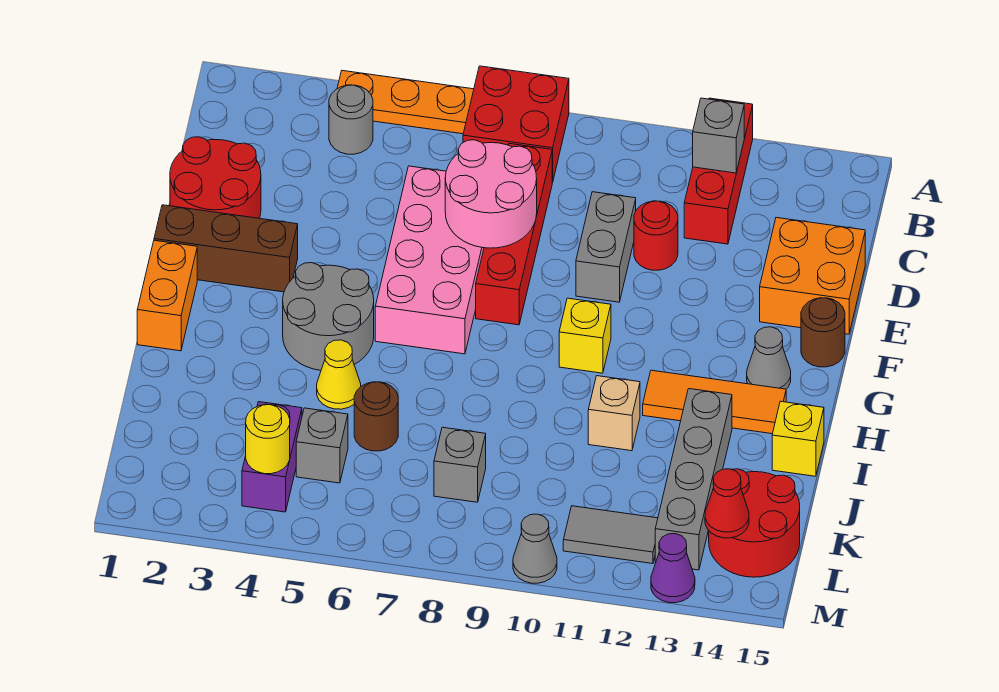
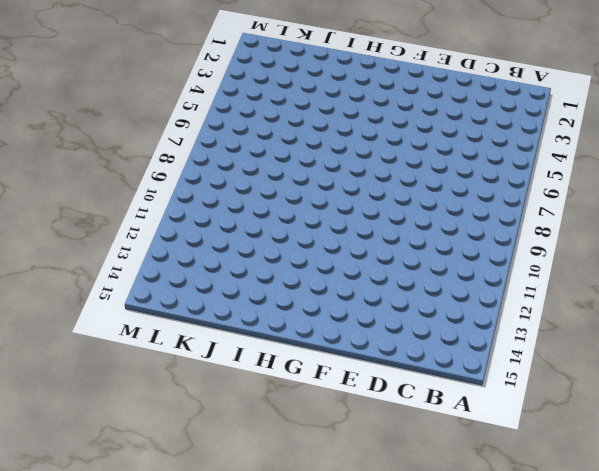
none -> orange 1x3 plate [337,71,474,134]
none -> red 2x2 brick [463,66,569,183]
none -> red 1x3 brick [684,98,753,244]
none -> grey 1x1 round brick [329,85,373,154]

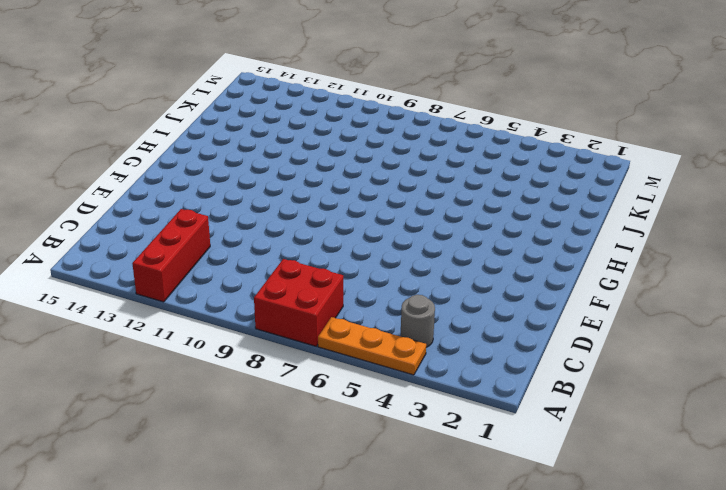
none -> red 1x4 brick [476,144,552,325]
none -> red 2x2 round brick [170,137,261,218]
none -> pink 2x4 brick [375,166,484,354]
none -> grey 1x2 brick [576,192,636,302]

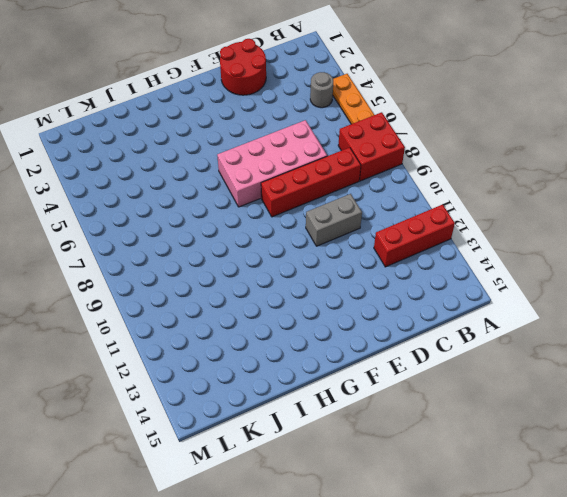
none -> red 1x1 round brick [634,201,678,270]
none -> orange 2x2 brick [760,218,865,334]
none -> brown 1x3 brick [154,205,298,292]
none -> brown 1x1 round brick [801,298,845,367]

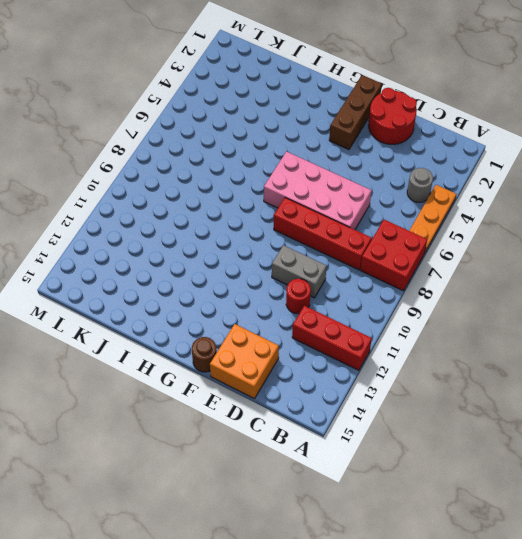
none -> orange 1x2 brick [137,240,197,351]
none -> grey 2x2 round brick [283,263,374,370]
none -> yellow 1x1 brick [559,298,611,373]
none -> grey 1x1 cone [747,327,791,389]

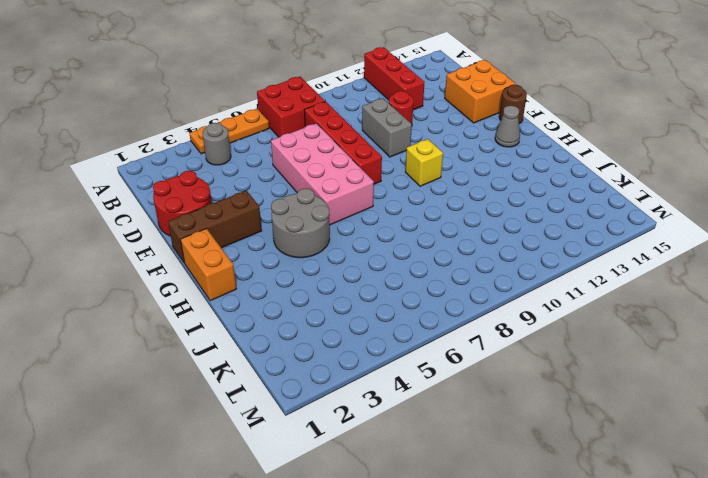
none -> orange 1x3 tile [643,370,786,434]
none -> yellow 1x1 cone [317,340,361,409]
none -> tan 1x1 brick [588,376,640,451]
none -> grey 1x4 brick [655,389,732,570]

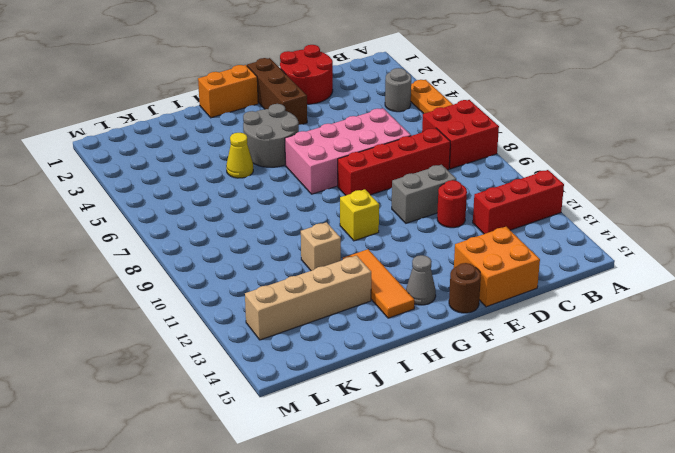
tan 1x4 brick [245,256,371,340] -> grey 1x4 brick [655,389,732,570]
none -> yellow 1x1 brick [772,401,824,476]
none -> brown 1x1 round brick [354,382,398,451]
none -> purple 1x2 brick [242,402,302,512]
none -> grey 1x1 brick [296,408,348,483]

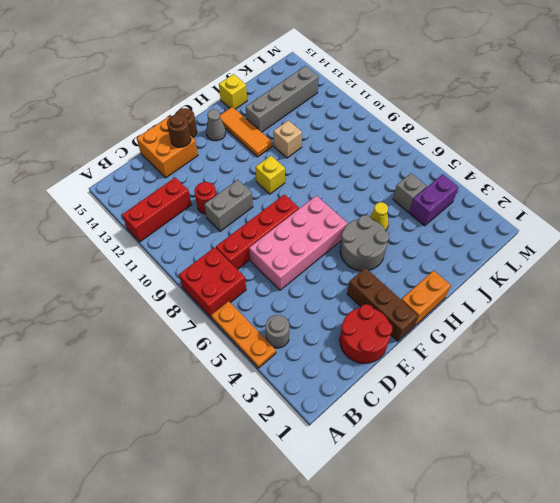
brown 1x1 round brick [167,114,191,147] -> brown 1x1 round brick moved to [354,382,398,451]
none -> grey 1x1 brick [434,427,486,502]
none -> red 2x2 round brick [709,469,800,577]
none -> grey 1x2 tile [563,506,658,564]
none -> grey 1x1 cone [513,514,557,583]

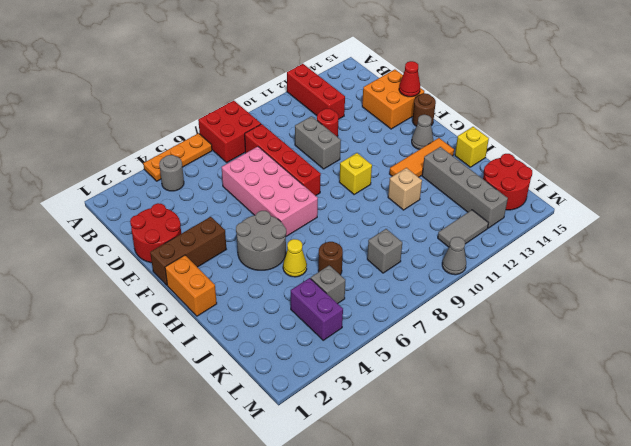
red 1x1 cone [399,61,420,97] -> red 1x1 cone moved to [705,469,749,538]
none -> purple 1x1 cone [651,534,695,603]
none -> grey 1x1 brick [693,98,744,173]
none -> pink 2x2 round brick [445,140,537,248]
none -> yellow 1x1 round brick [246,404,290,474]

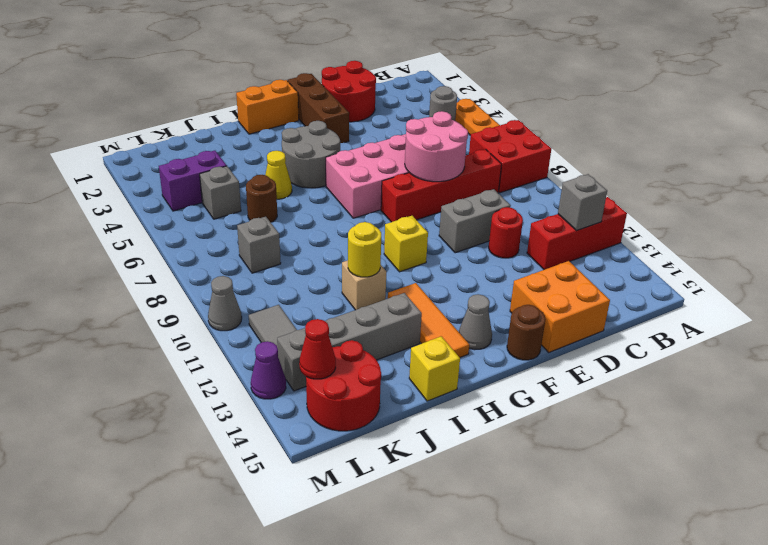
yellow 1x1 round brick [348,222,381,277] -> yellow 1x1 round brick moved to [246,404,290,474]

